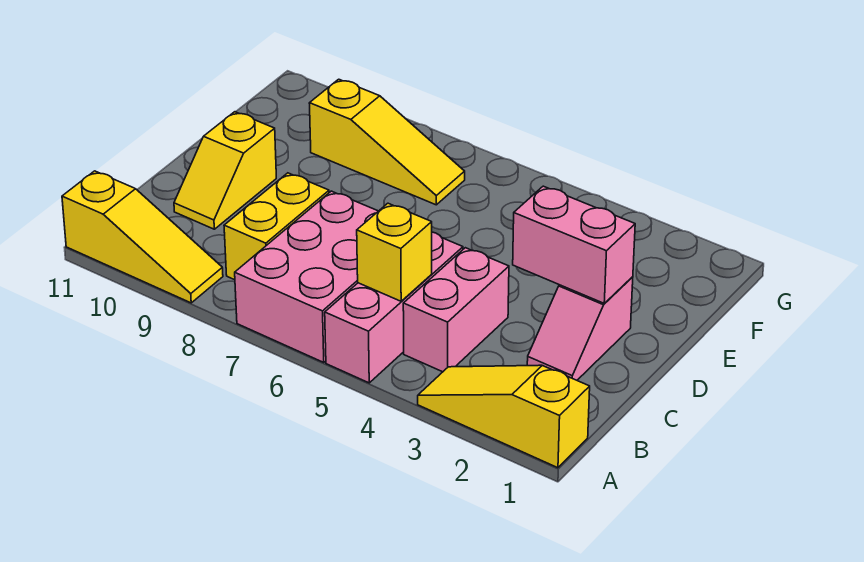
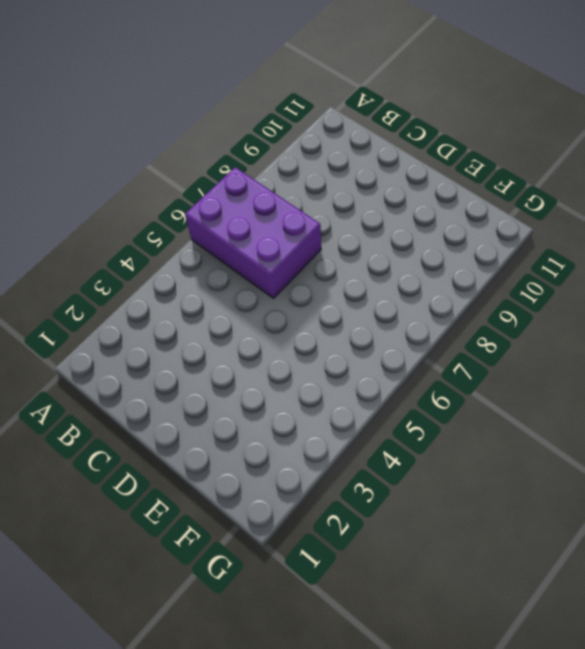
purple 2x3 brick [185,167,321,298] -> pink 2x3 brick [235,191,378,363]
none -> yellow 1x3 slope [418,365,590,468]
none -> pink 1x3 brick [325,232,463,383]

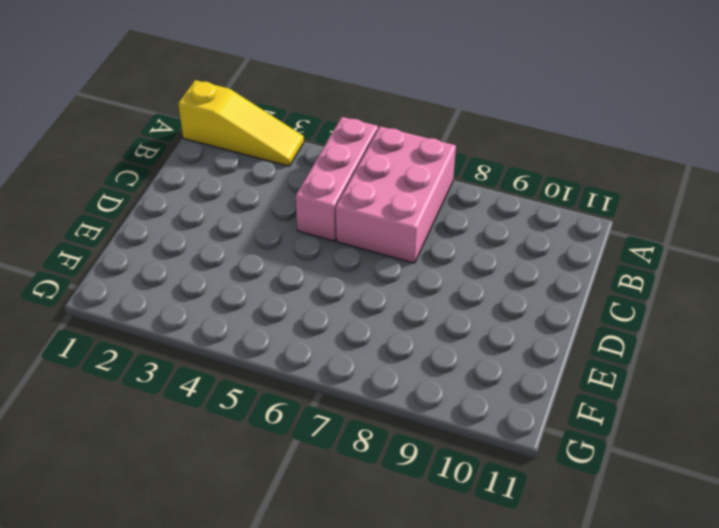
none -> yellow 1x3 slope [62,171,223,303]
none -> pink 1x2 brick [403,248,509,372]

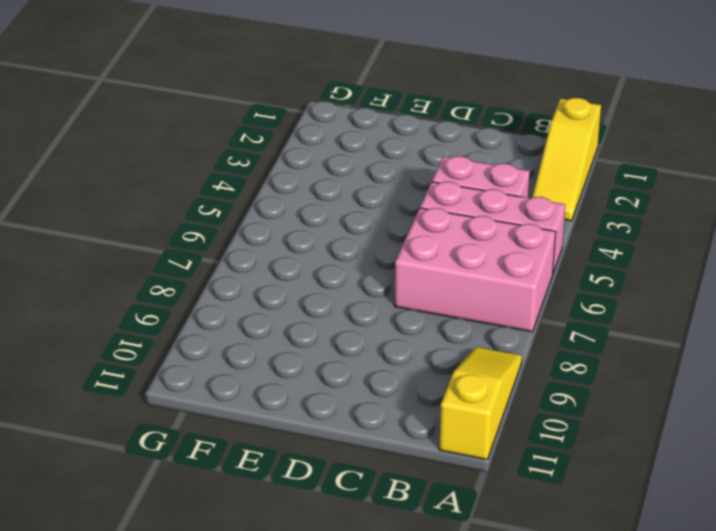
none -> yellow 1x2 brick [224,173,329,280]
none -> pink 1x2 slope [527,277,633,380]

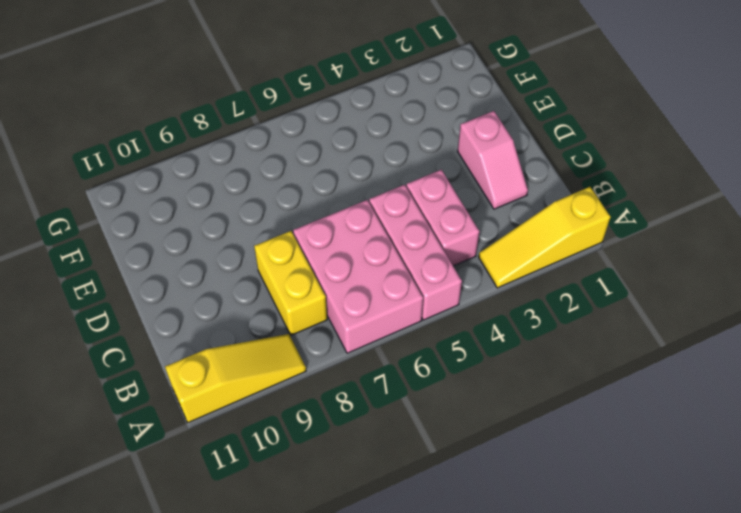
none -> yellow 1x2 slope [174,112,276,229]
none -> yellow 1x3 slope [309,79,465,205]

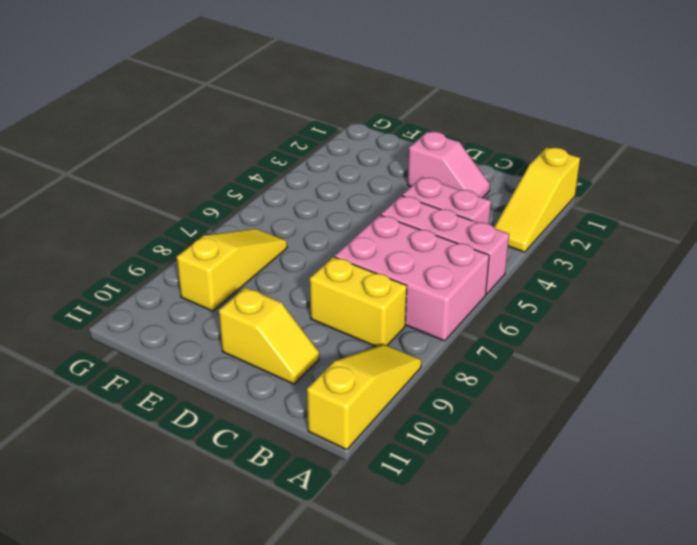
none -> yellow 1x1 brick [357,203,432,301]
none -> pink 1x2 brick [513,186,635,304]

